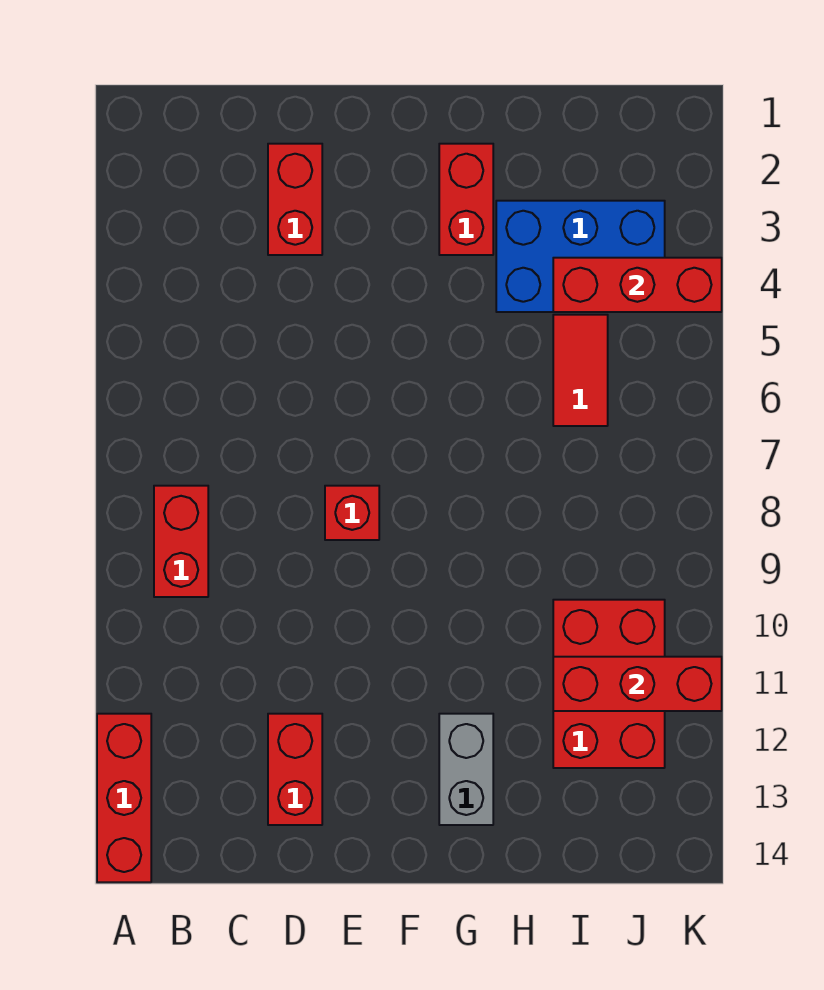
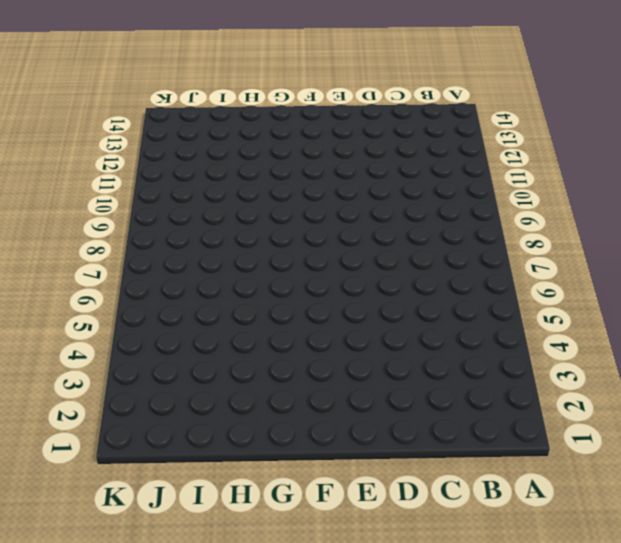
none -> red 1x3 brick [97,714,151,882]
none -> red 1x2 brick [154,486,208,597]
none -> red 1x2 brick [268,144,322,255]

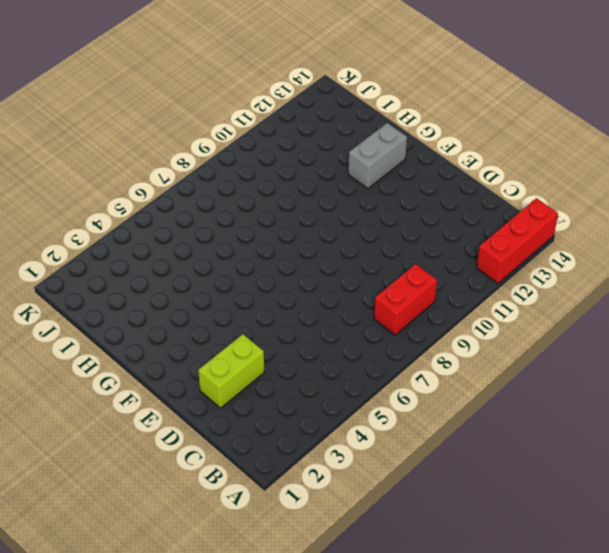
lime 1x2 brick [198,334,264,408] -> red 1x2 brick [268,144,322,255]
none -> red 1x2 brick [268,714,322,825]
none -> red 1x1 brick [325,486,379,540]
none -> red 1x2 brick [439,144,493,255]

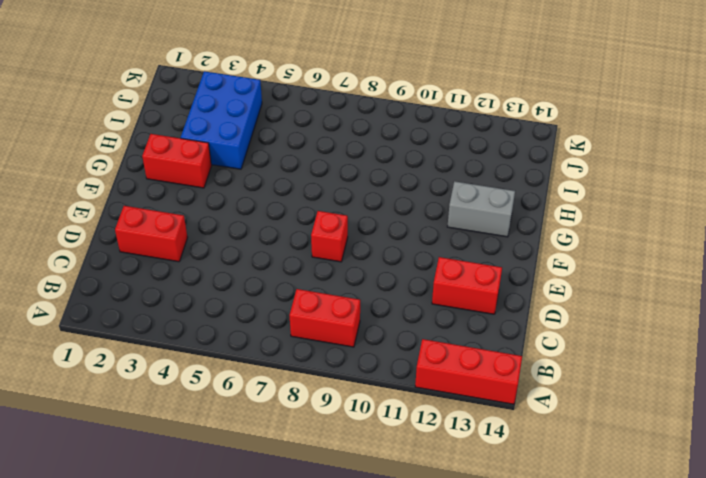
none -> red 1x2 tile [553,315,608,426]
none -> red 2x3 brick [553,600,665,768]
none -> red 1x3 brick [553,258,722,312]

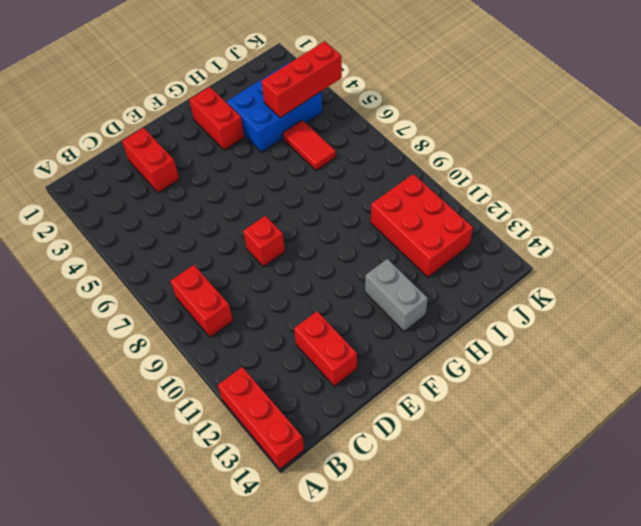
none -> red 1x3 brick [553,657,722,711]

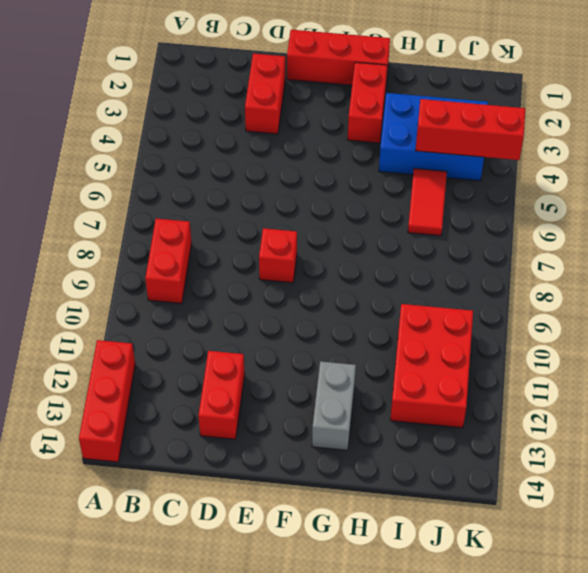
red 1x3 brick [287,30,390,85] -> red 1x3 brick moved to [553,657,722,711]

